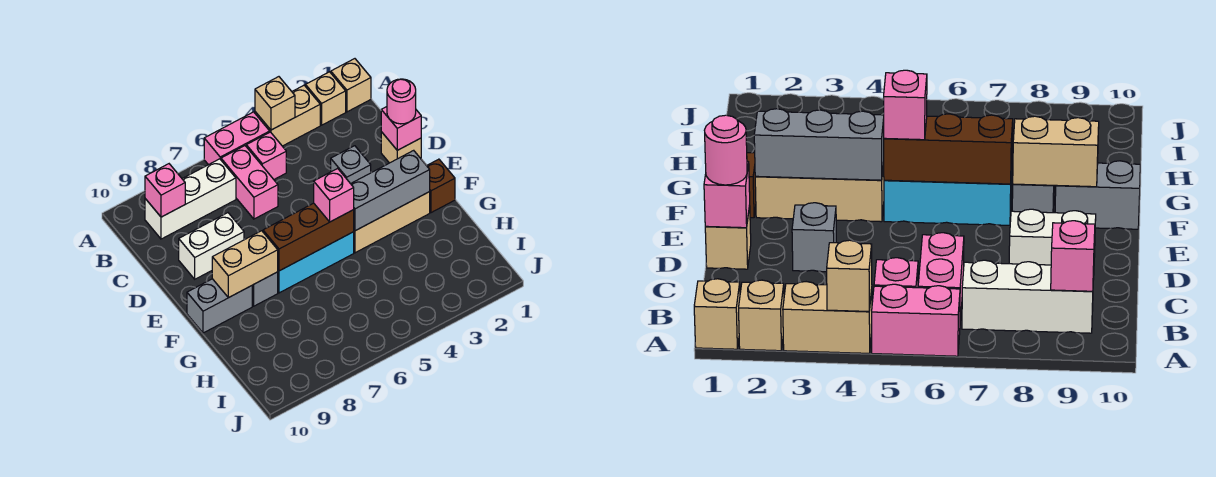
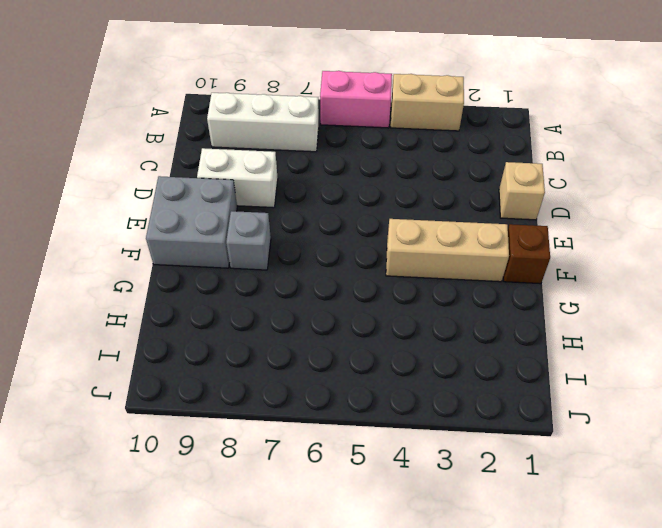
grey 2x2 brick [146,176,237,268] -> grey 1x2 brick [187,279,252,333]
none -> tan 1x1 brick [331,59,371,112]
none -> tan 1x1 brick [306,72,346,125]
none -> pink 1x1 brick [246,132,286,179]

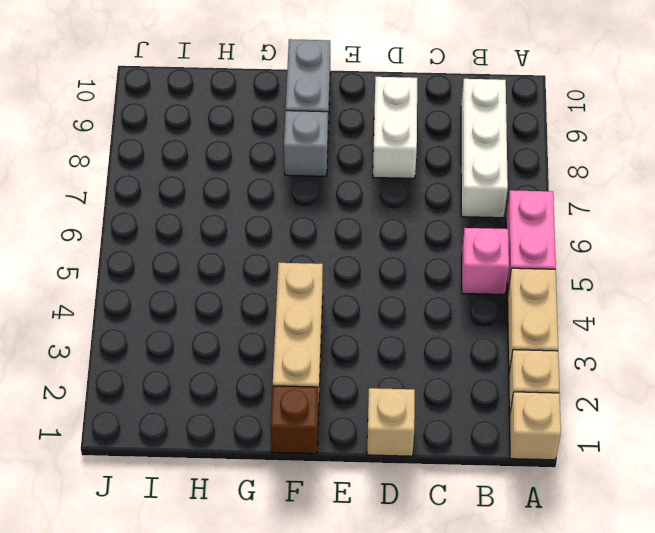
none -> pink 1x2 brick [221,146,278,219]
none -> grey 1x1 brick [331,146,371,184]
none -> cyan 1x3 brick [278,232,354,293]

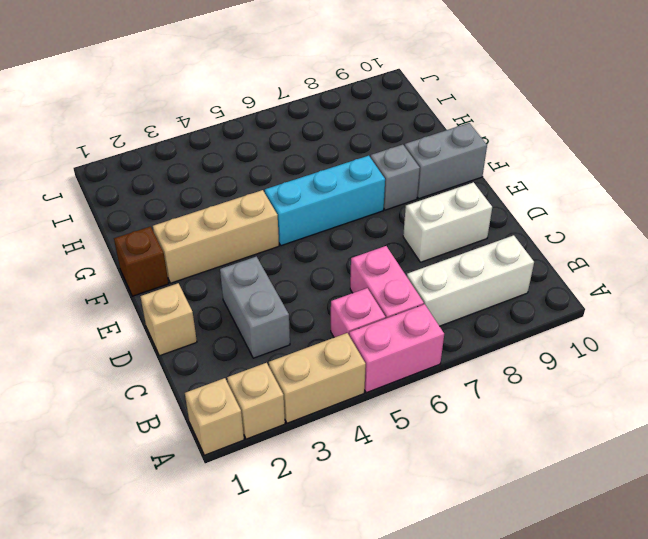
grey 1x2 brick [220,257,290,358] -> grey 1x1 brick [331,146,371,184]
none -> tan 1x1 brick [255,77,295,130]
none -> pink 1x1 brick [145,164,185,217]
none -> pink 1x1 brick [381,107,421,150]

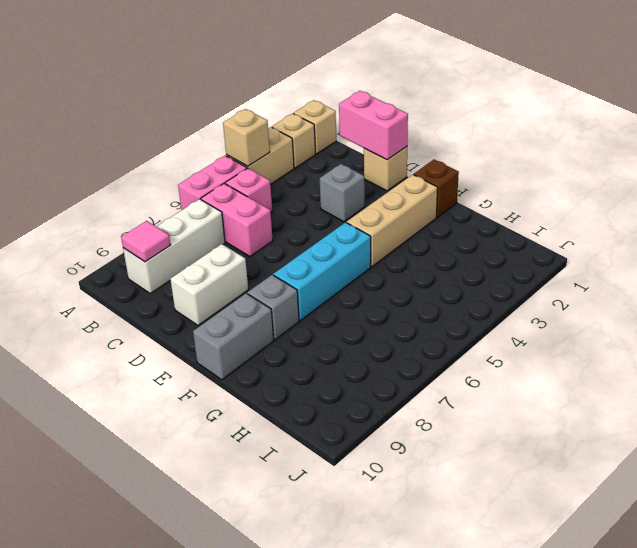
pink 1x1 tile [121,221,170,262] -> pink 1x1 brick [145,164,185,217]
pink 1x2 brick [339,91,408,160] -> pink 1x1 brick [381,107,421,150]
none -> grey 1x3 brick [351,150,430,231]
none -> brown 1x3 brick [263,203,354,271]
none -> tan 1x2 brick [212,231,278,298]

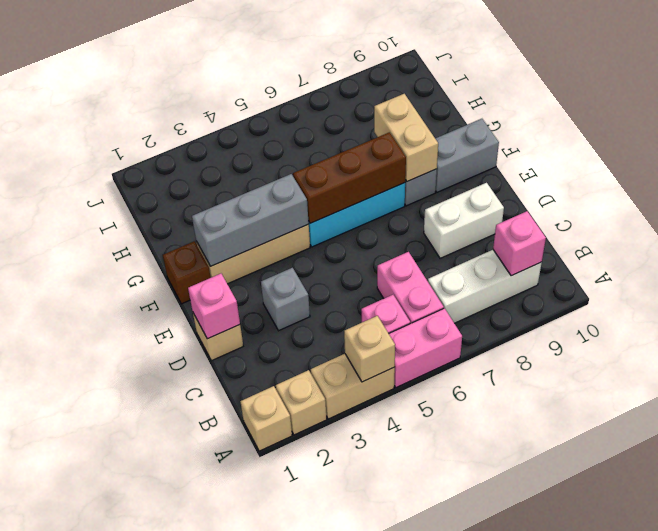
tan 1x2 brick [374,94,438,181] -> tan 1x2 brick turned to [212,231,278,298]
none -> pink 1x1 round brick [387,79,416,124]
none -> pink 1x1 brick [314,168,354,222]

